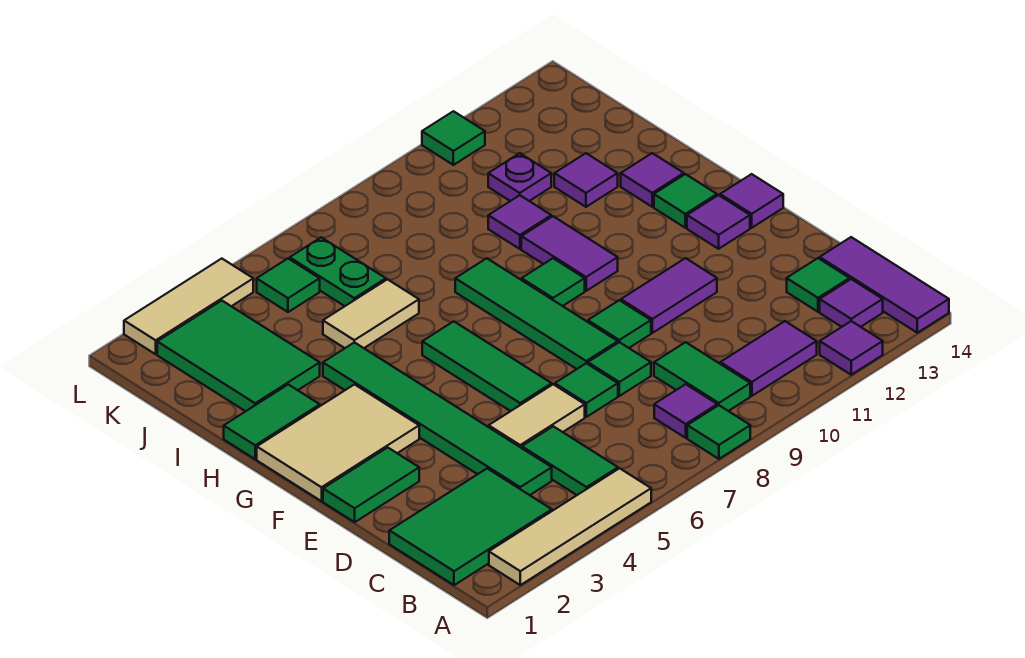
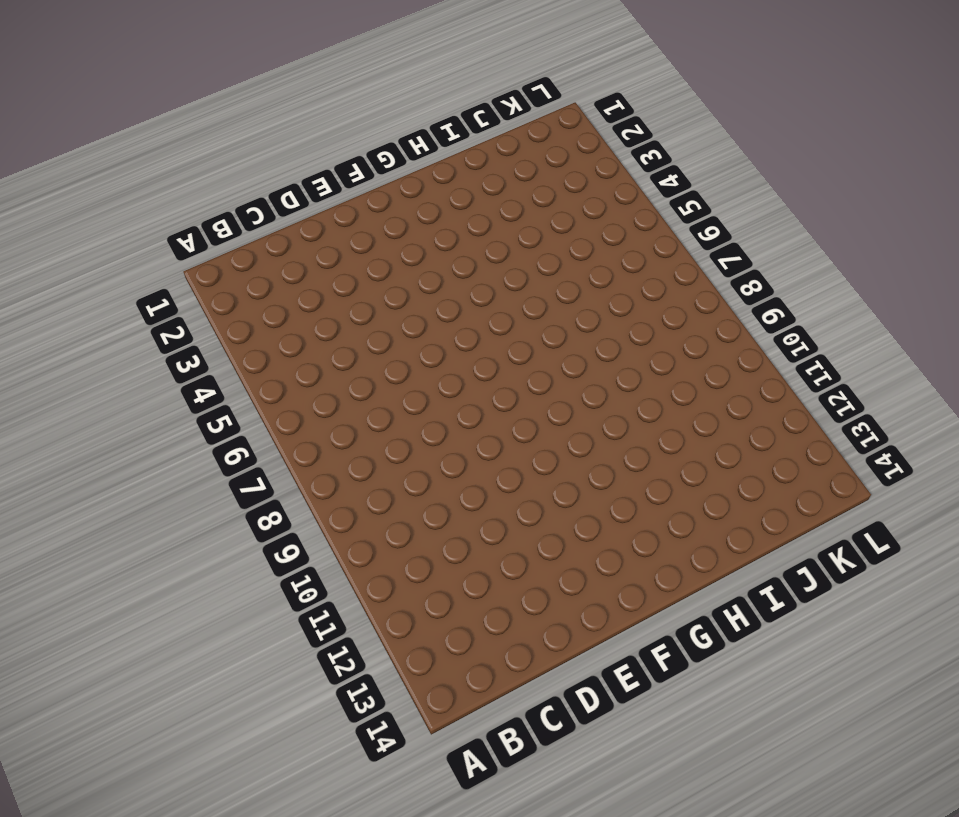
none -> tan 1x4 tile [489,468,651,585]
none -> green 1x1 tile [687,405,750,459]
none -> purple 1x1 tile [820,321,883,375]
none -> purple 1x3 tile [820,237,949,333]

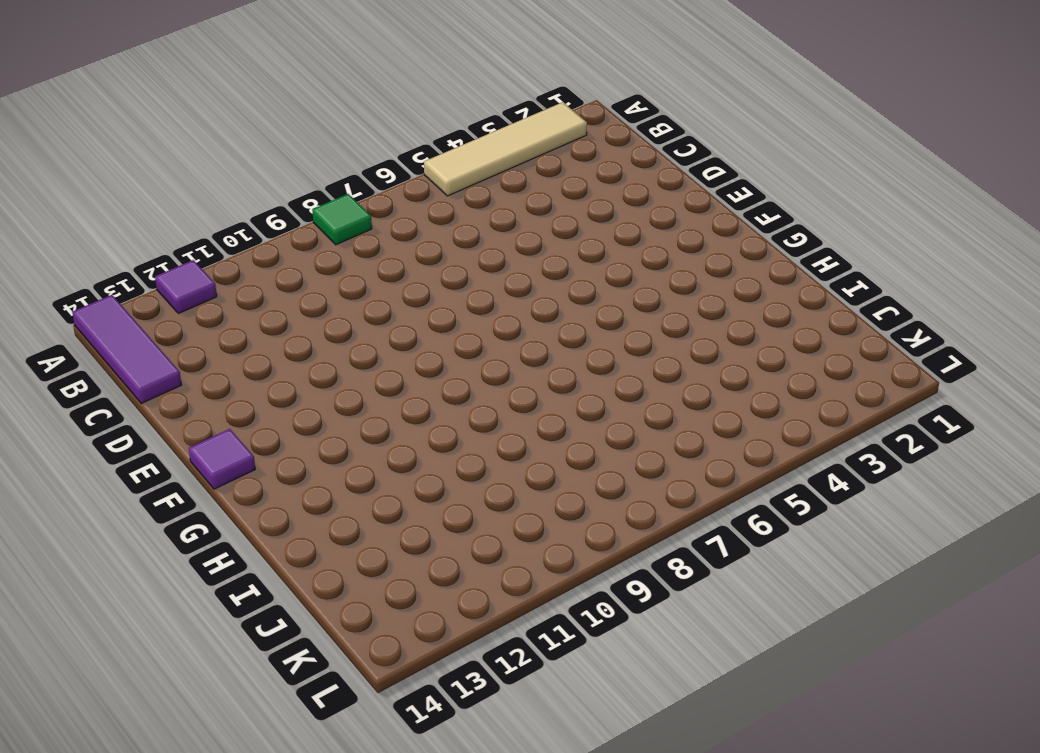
none -> green 2x3 tile [389,469,552,585]
none -> green 1x2 tile [522,426,618,495]
none -> purple 1x1 tile [654,384,717,438]
none -> green 1x2 tile [654,342,750,411]

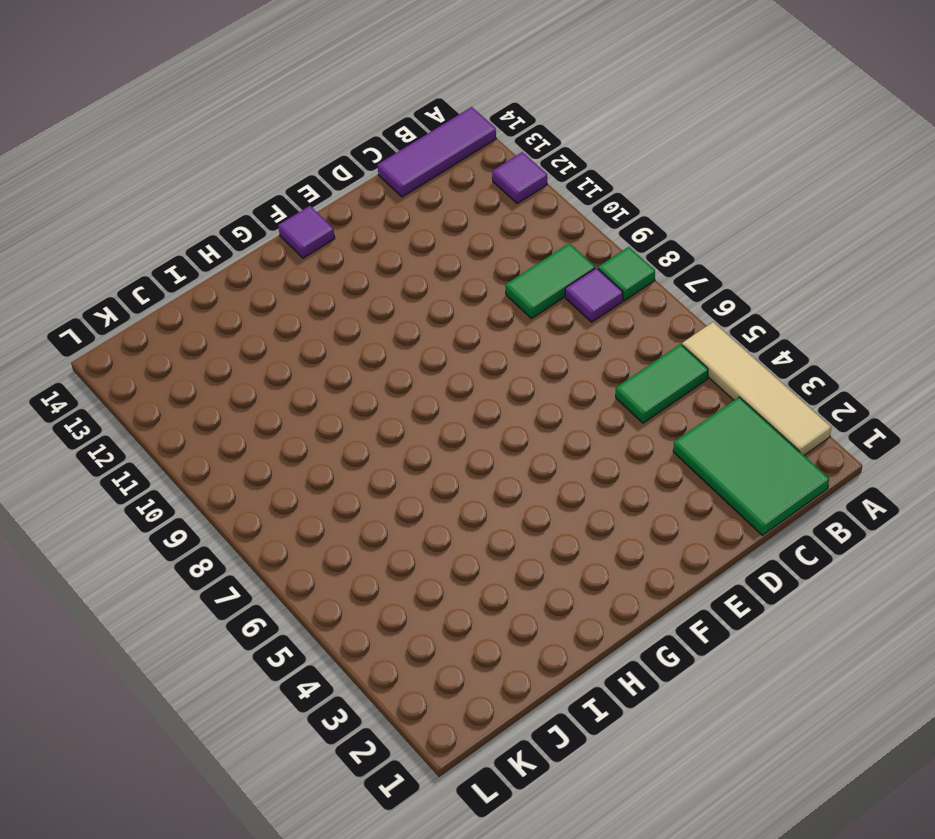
none -> purple 1x2 tile [720,321,817,396]
none -> purple 1x1 tile [820,279,883,327]
none -> green 1x6 tile [323,342,552,495]
none -> green 1x1 tile [787,258,850,312]

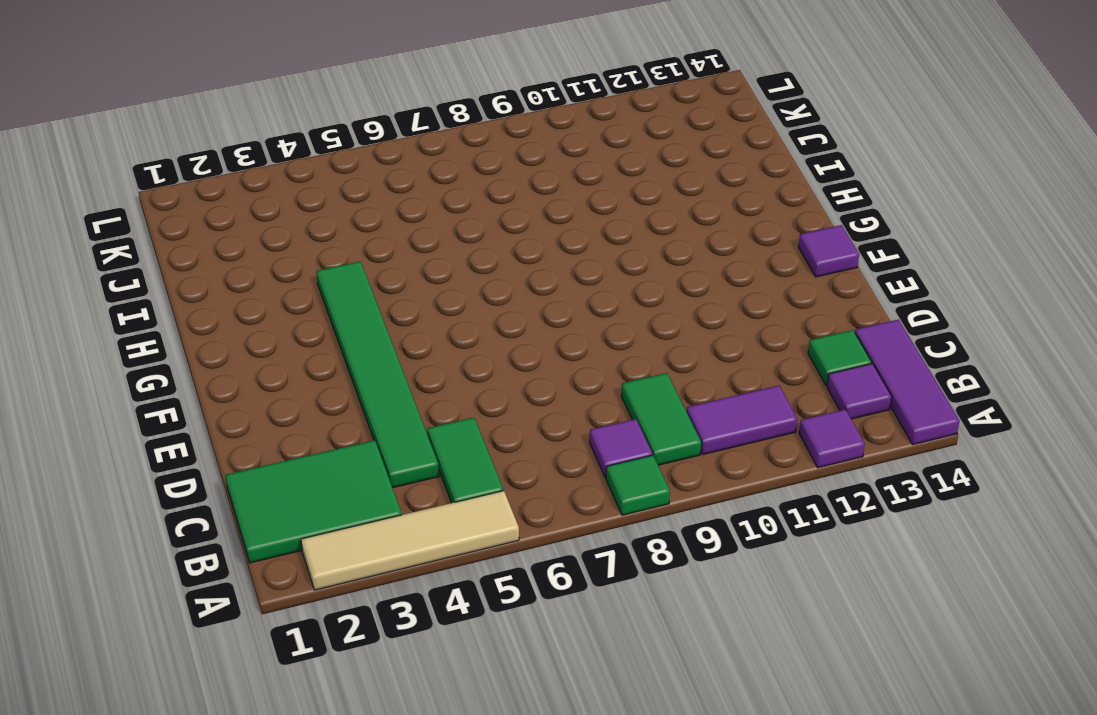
none -> tan 1x2 tile [489,384,585,448]
none -> green 1x1 tile [555,363,618,417]
none -> green 1x1 tile [588,342,651,396]
none -> green 1x2 tile [323,447,419,522]

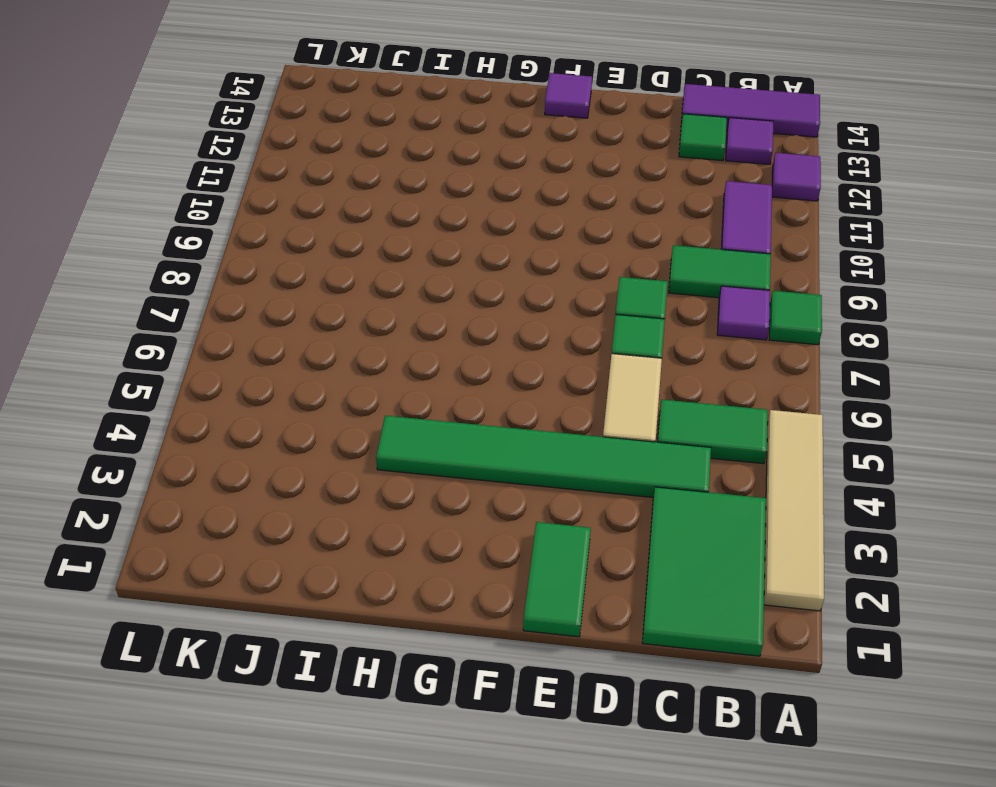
none -> green 1x3 tile [422,321,552,411]
none -> green 1x4 tile [455,258,618,369]
none -> green 1x1 tile [588,300,651,348]
none -> purple 1x2 tile [621,258,717,333]

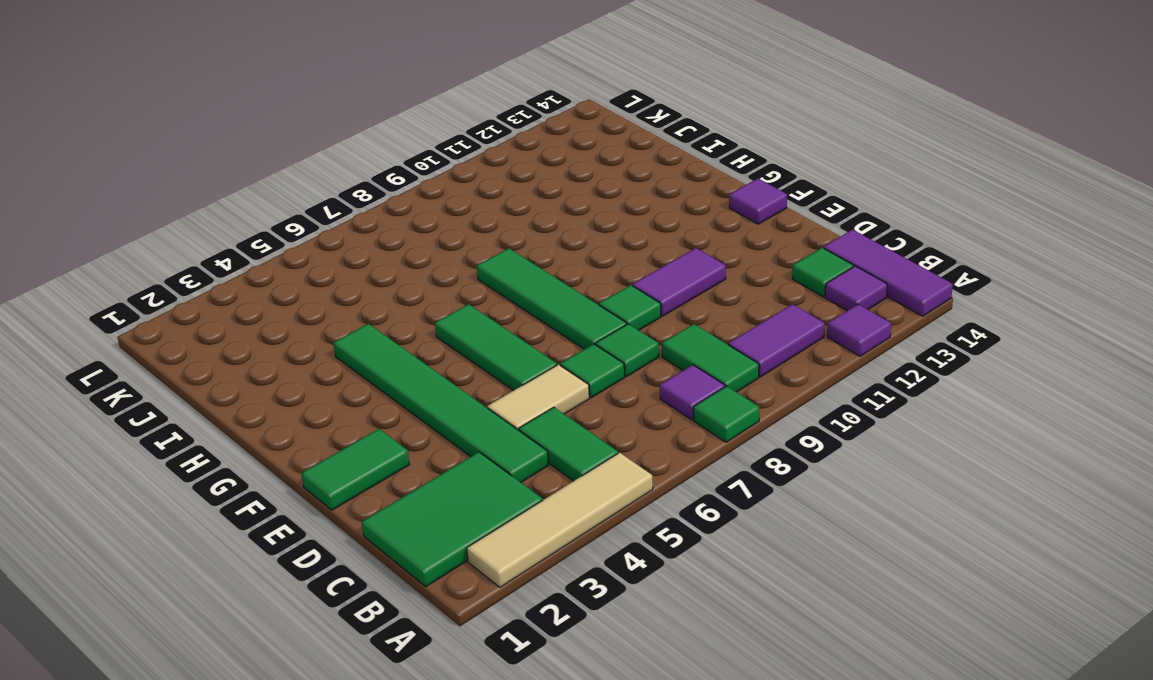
none -> tan 2x3 tile [257,385,419,501]
none -> purple 1x1 tile [687,195,750,249]
none -> green 1x1 tile [522,258,585,306]
none -> purple 1x2 tile [521,216,618,291]

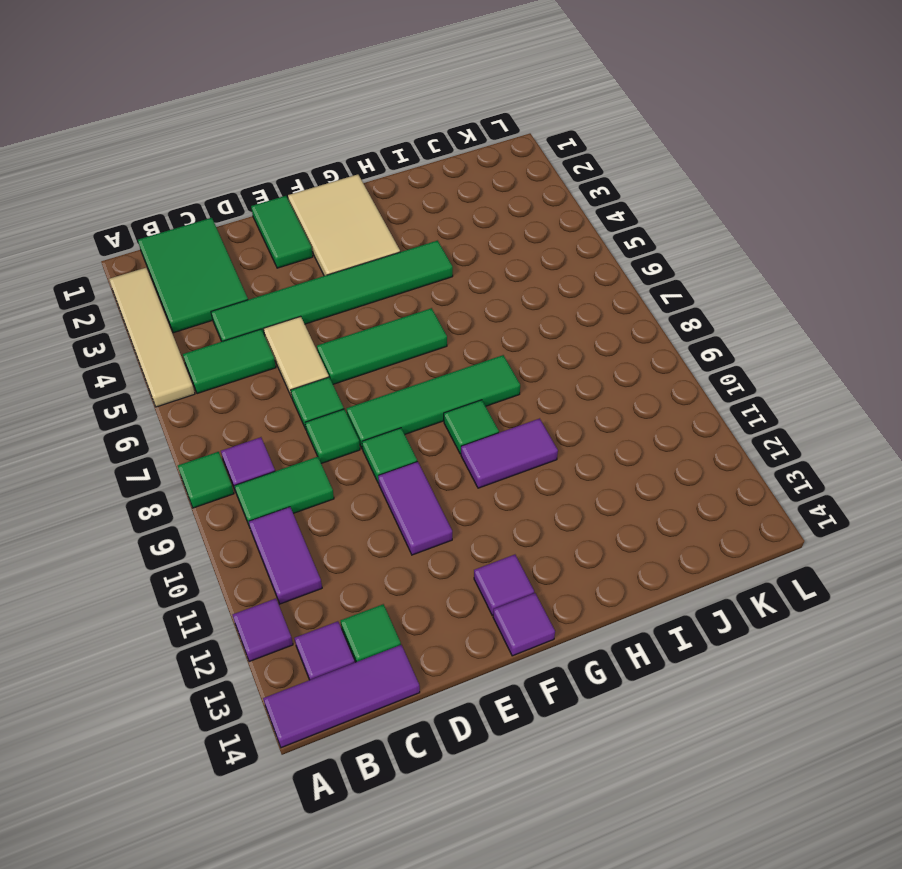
none -> green 1x1 tile [654,174,717,228]
none -> green 1x2 tile [224,385,320,459]
none -> purple 1x1 tile [621,153,684,207]
none -> green 2x3 tile [157,301,320,411]

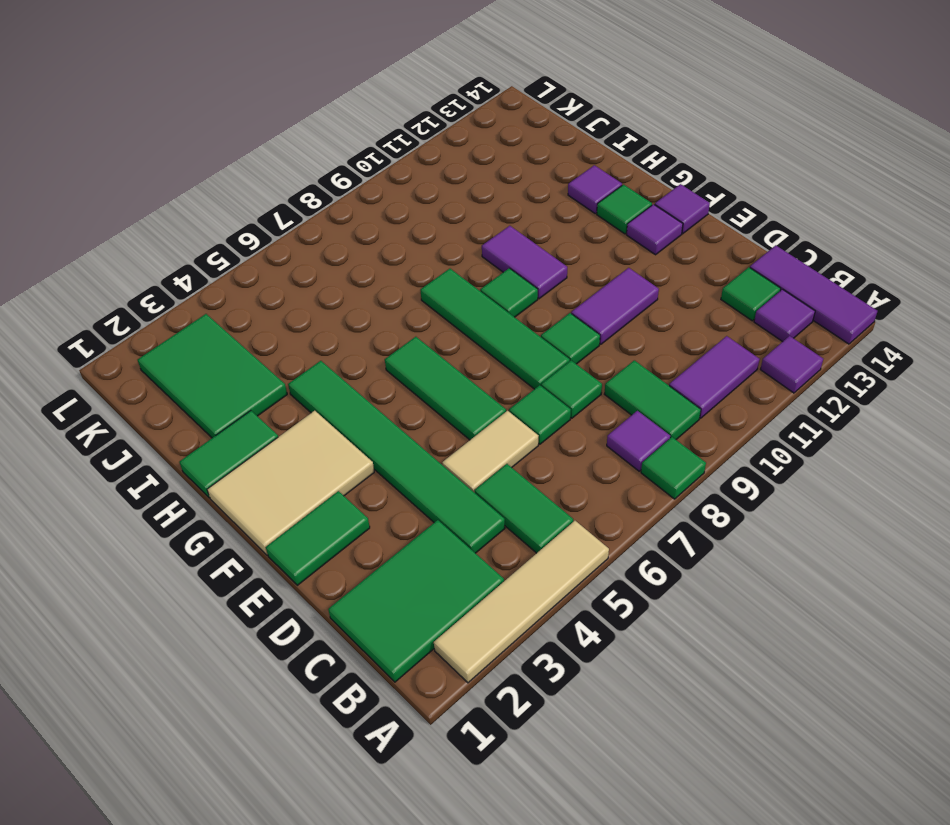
none -> tan 1x2 tile [323,279,419,348]
none -> purple 1x1 tile [488,195,551,249]
none -> purple 1x1 tile [554,153,618,207]
none -> green 1x2 plate [290,238,386,306]

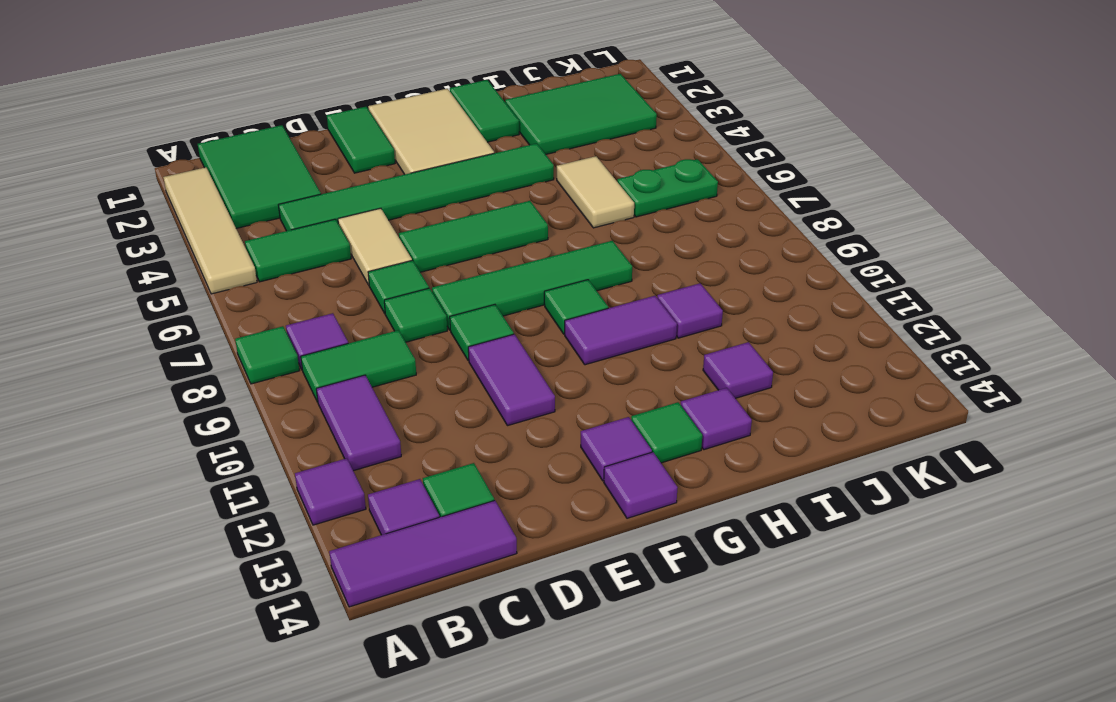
none -> purple 1x1 plate [488,153,551,201]
none -> green 1x1 tile [257,259,320,312]
none -> tan 1x3 tile [124,259,253,354]
none -> green 1x1 tile [422,111,485,165]

